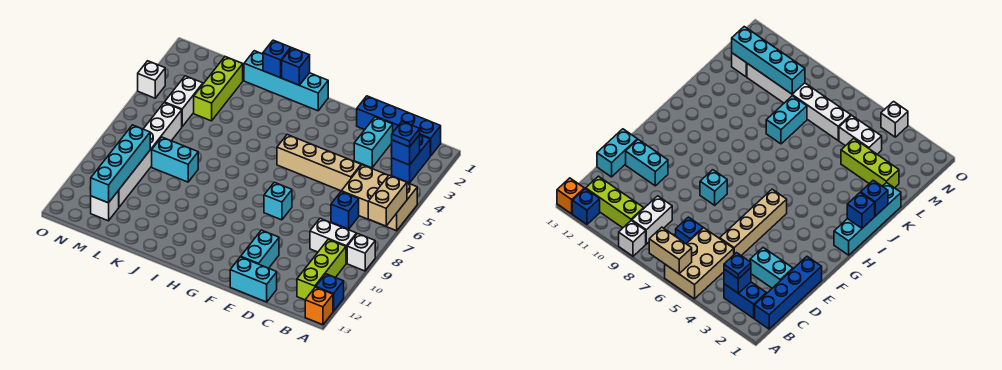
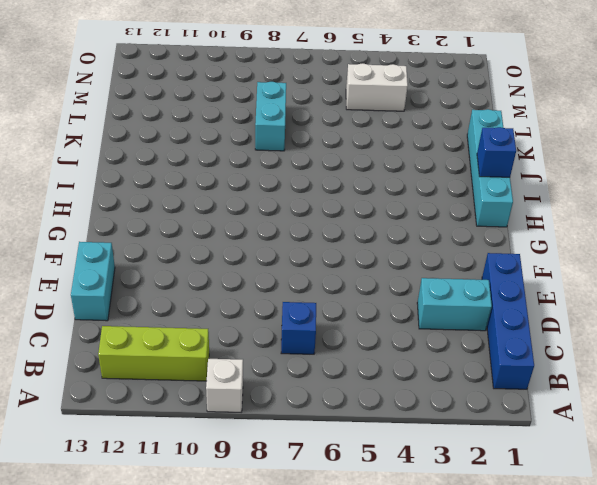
none -> tan 2x3 brick [341,165,417,231]
none -> blue 1x1 brick [316,274,344,311]
none -> orange 1x1 brick [305,287,333,325]

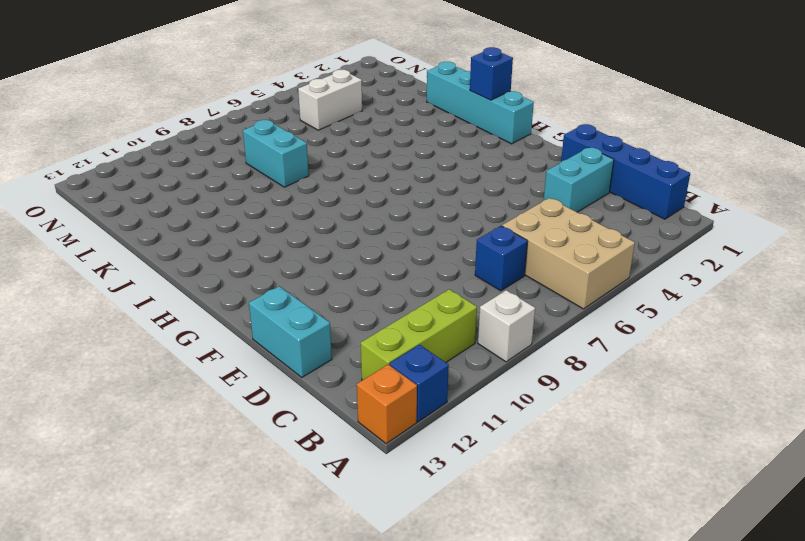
none -> blue 1x2 brick [392,135,430,183]
none -> white 1x2 brick [310,219,356,263]
none -> tan 1x4 brick [277,135,361,191]

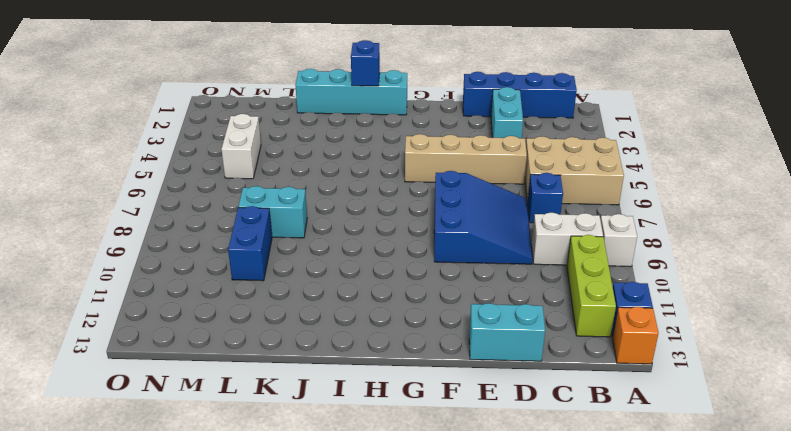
blue 3x3 slope [434,171,532,264] -> cyan 1x1 brick [264,182,292,220]
blue 1x2 brick [228,206,272,281] -> blue 1x2 brick moved to [392,135,430,183]
none -> cyan 1x2 brick [241,230,279,268]
none -> lime 1x3 brick [194,57,243,121]
none -> white 1x6 brick [118,103,182,207]

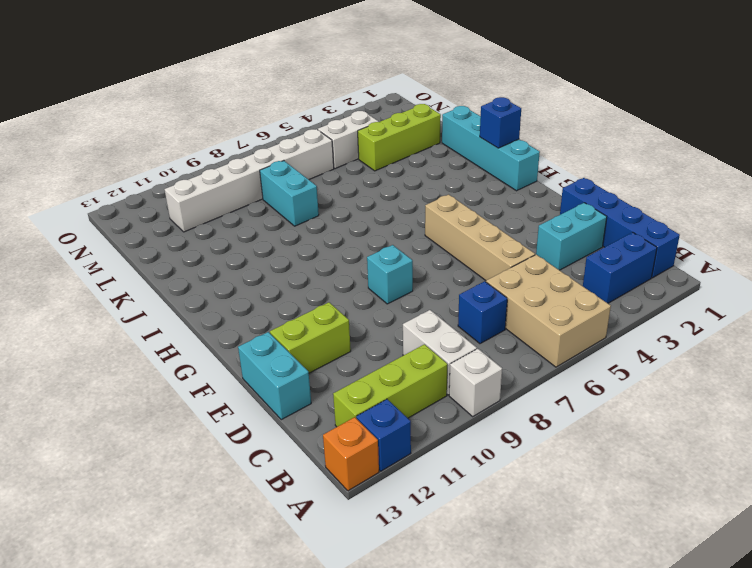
lime 1x2 brick [270,302,351,373] -> cyan 1x2 brick [241,230,279,268]
none -> white 1x1 brick [91,191,119,221]
none -> white 1x1 brick [138,61,165,98]
none -> tan 1x2 brick [368,175,407,226]

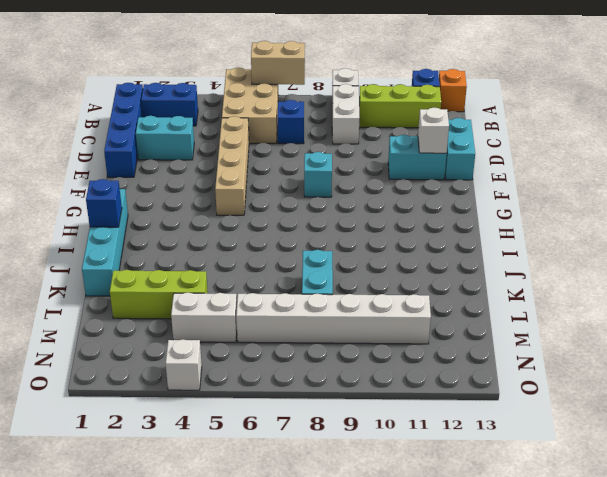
white 1x1 brick [418,107,449,153] -> white 1x1 brick moved to [91,191,119,221]
none -> blue 1x1 brick [392,135,420,165]
none -> blue 1x1 brick [263,40,291,78]
none -> cyan 1x4 brick [91,125,150,203]

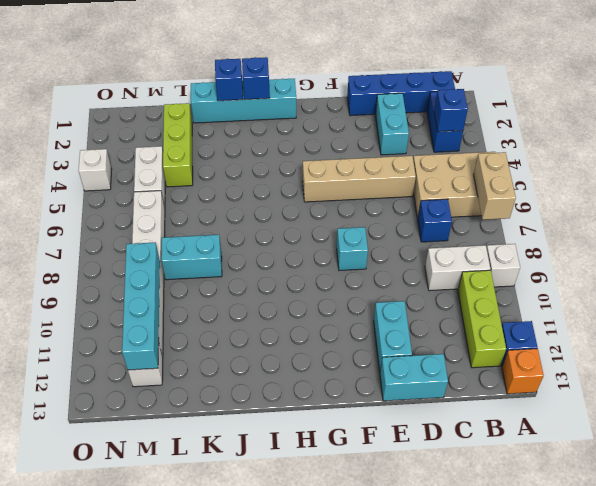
none -> blue 1x1 plate [392,122,420,147]

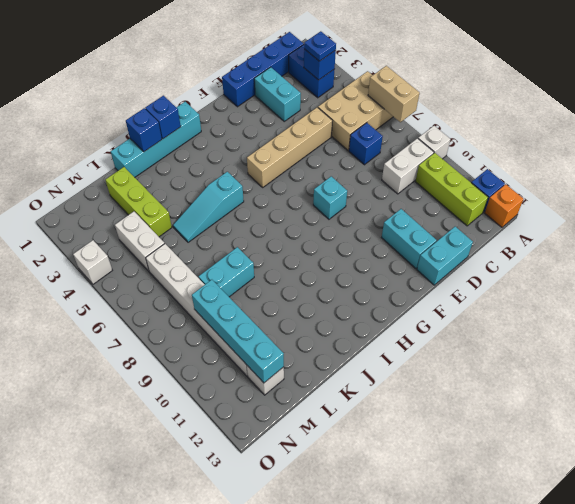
cyan 1x3 slope [173,172,244,242] -> none

